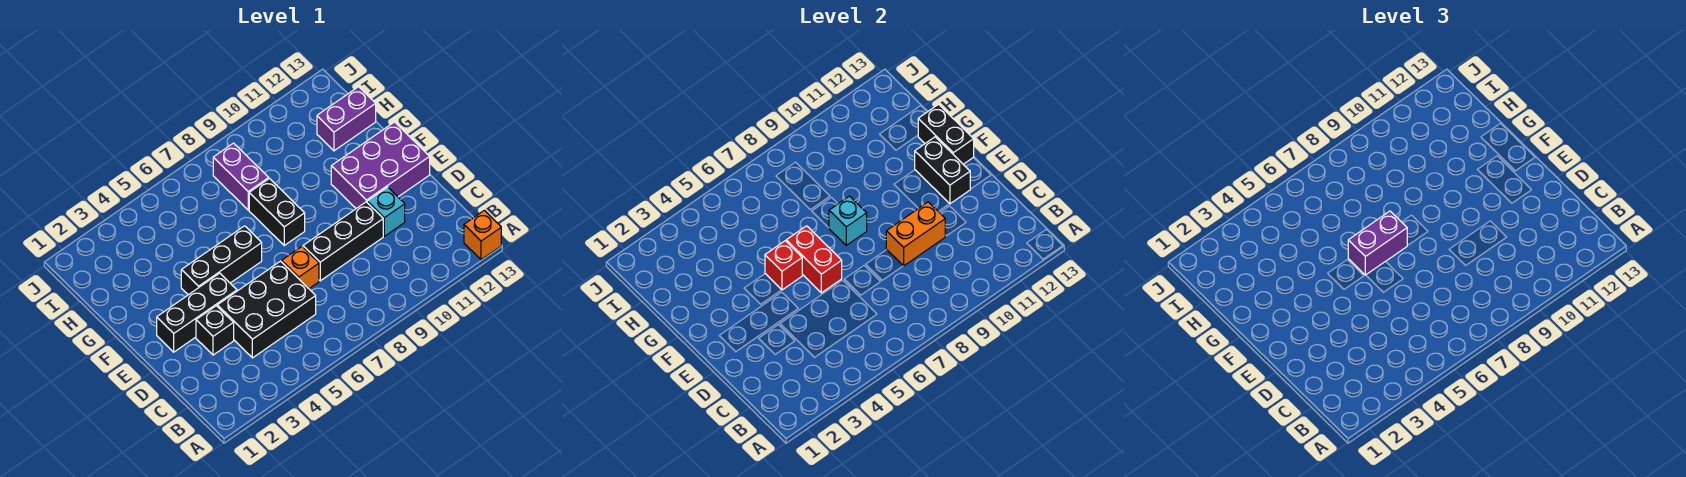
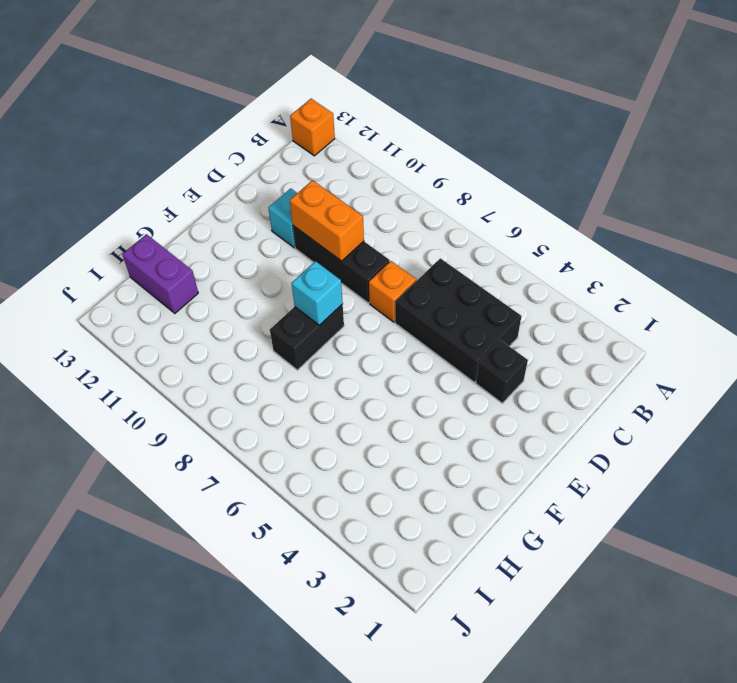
none -> black 1x3 brick [157,273,237,352]
none -> purple 2x3 brick [331,122,430,208]
none -> black 1x3 brick [181,226,262,295]

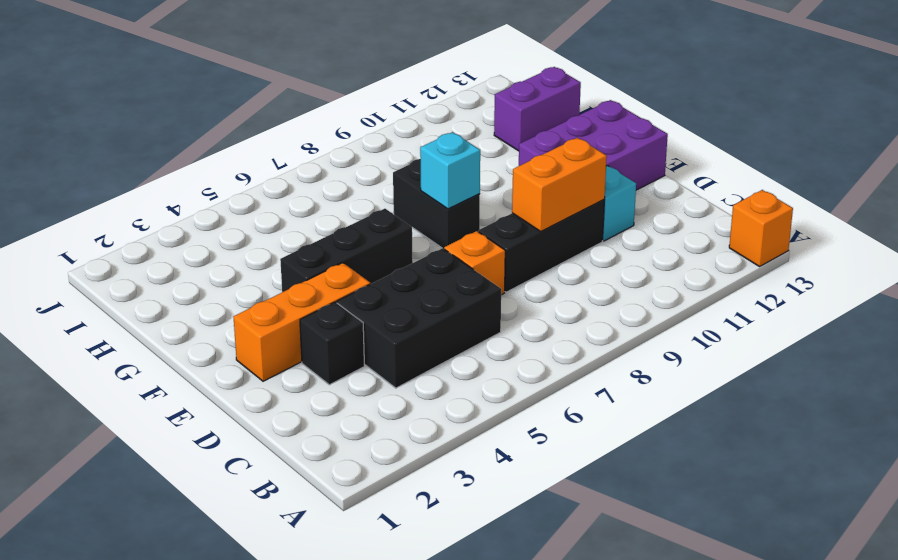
orange 1x3 brick [234,263,370,381] -> black 1x3 brick [157,273,237,352]
none -> purple 1x2 brick [213,143,269,210]
none -> red 1x2 brick [786,226,842,293]
none -> black 1x2 brick [915,137,970,204]

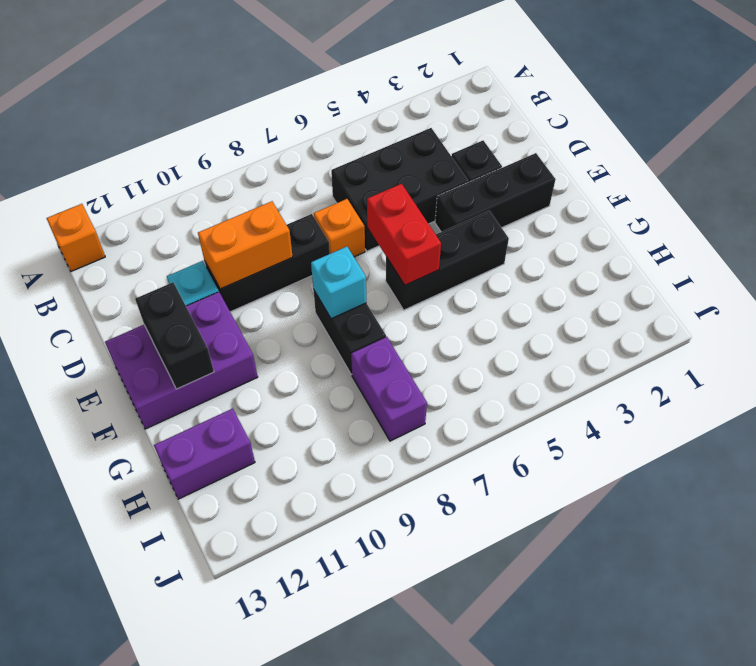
none -> red 1x1 brick [765,241,802,290]
none -> black 1x2 brick [918,104,974,164]
none -> purple 1x2 brick [1348,211,1407,275]

